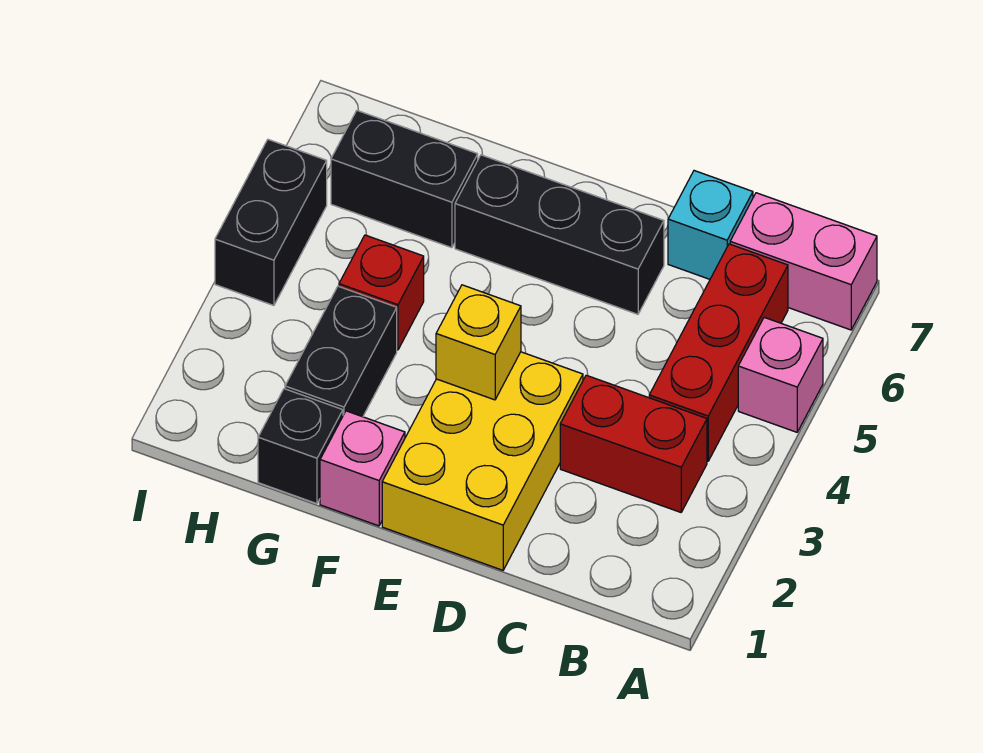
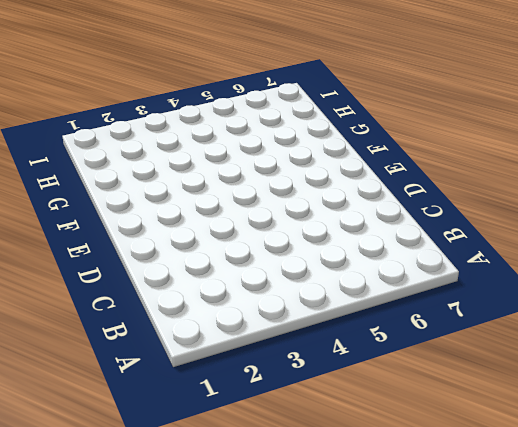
none -> pink 1x1 brick [738,317,823,432]
none -> pink 1x2 brick [730,193,877,330]
none -> red 1x2 brick [560,375,707,512]

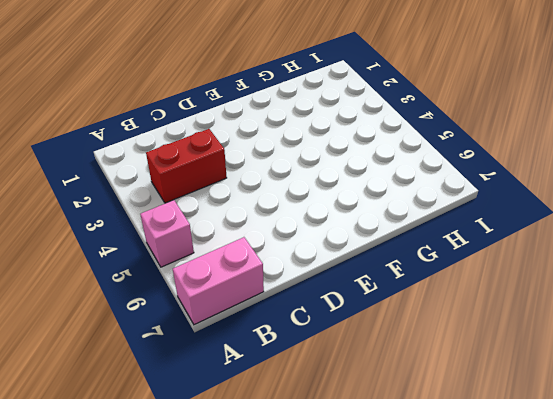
none -> red 1x3 brick [649,244,788,461]
none -> cyan 1x1 brick [668,171,753,279]
none -> yellow 2x3 brick [382,352,583,570]

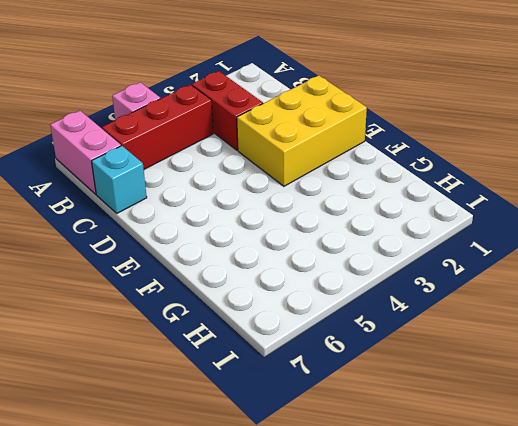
none -> black 1x3 brick [455,155,664,314]
none -> pink 1x1 brick [320,411,405,526]
none -> black 1x1 brick [258,389,343,504]

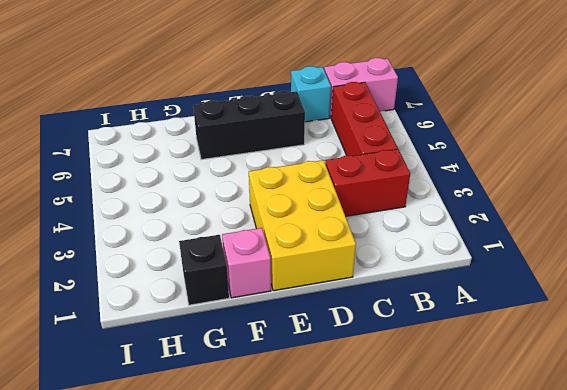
none -> pink 1x1 brick [738,317,823,432]
none -> black 1x2 brick [285,286,397,417]
none -> red 1x1 brick [339,235,424,350]

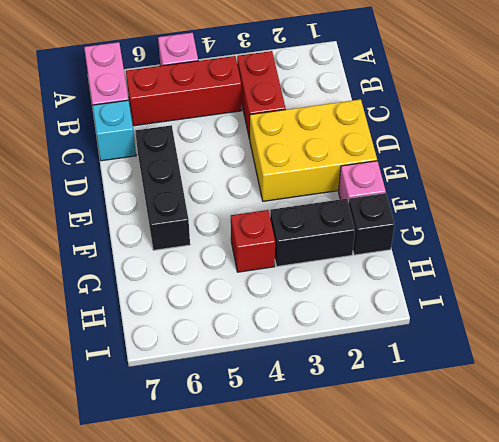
none -> black 1x2 brick [331,111,478,248]
none -> black 1x2 brick [215,140,327,306]
none -> yellow 1x1 brick [436,285,521,400]

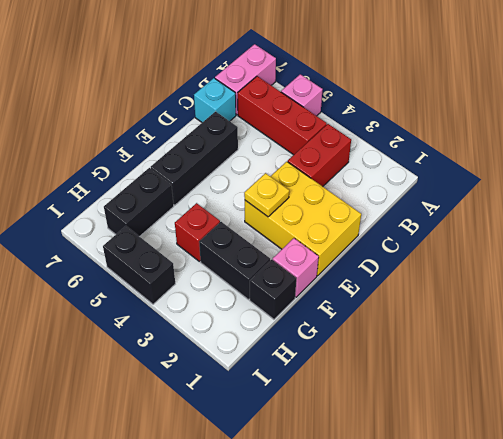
yellow 1x1 plate [244,173,289,217] -> yellow 1x1 brick [436,285,521,400]

